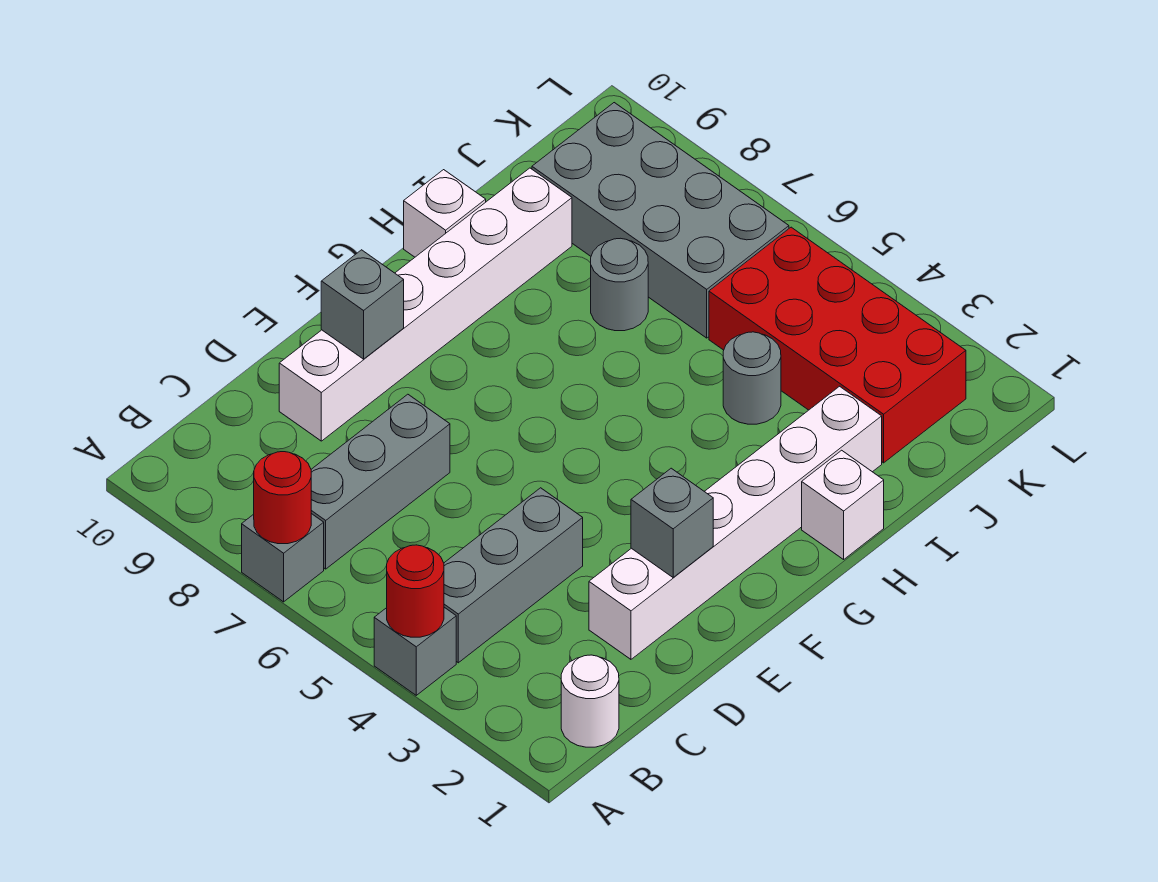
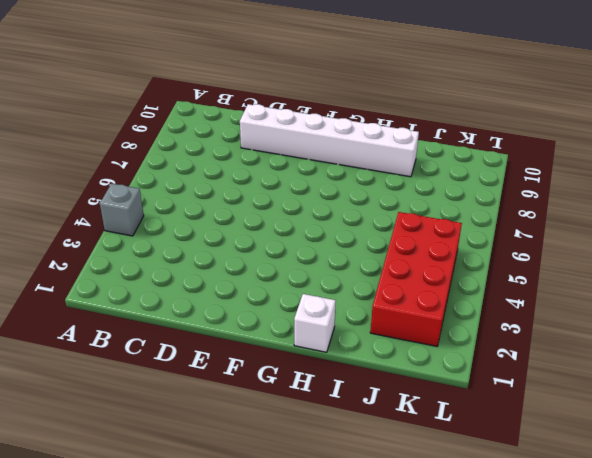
none -> grey 1x1 brick [242,514,324,602]
none -> white 1x1 round brick [561,655,619,747]
none -> grey 1x3 brick [444,488,583,663]

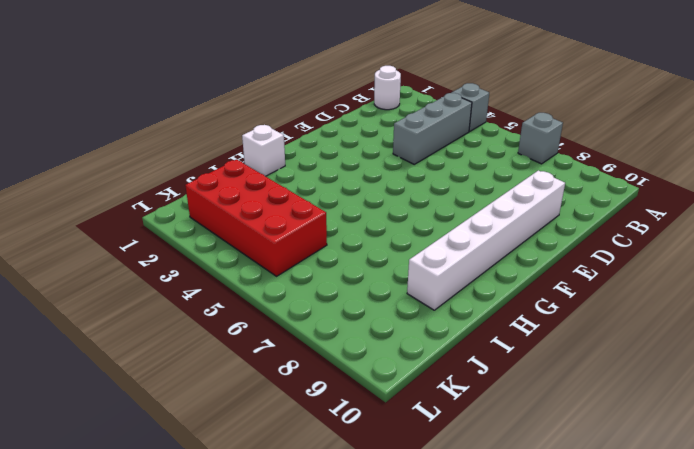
none -> grey 1x3 brick [311,394,450,569]
none -> white 1x6 brick [589,386,882,659]
none -> white 1x1 brick [404,170,486,257]

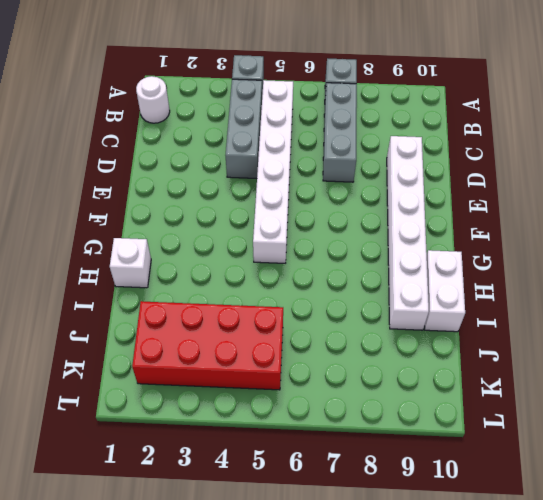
white 1x6 brick [253,80,293,263] -> white 1x6 brick moved to [589,386,882,659]
white 1x2 brick [424,250,465,332] -> white 1x1 brick [404,170,486,257]
none -> grey 1x1 round brick [723,332,781,424]
none -> grey 1x1 round brick [591,238,648,331]
none -> grey 2x4 brick [532,103,789,338]

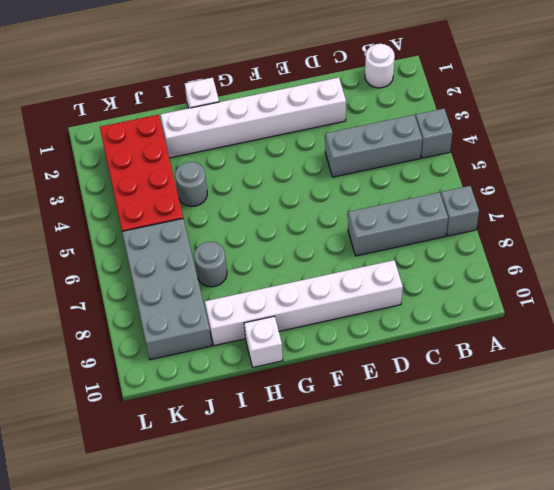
none -> red 1x1 round brick [387,545,444,637]
none -> red 1x1 round brick [254,452,311,544]
none -> grey 1x1 brick [631,468,713,578]

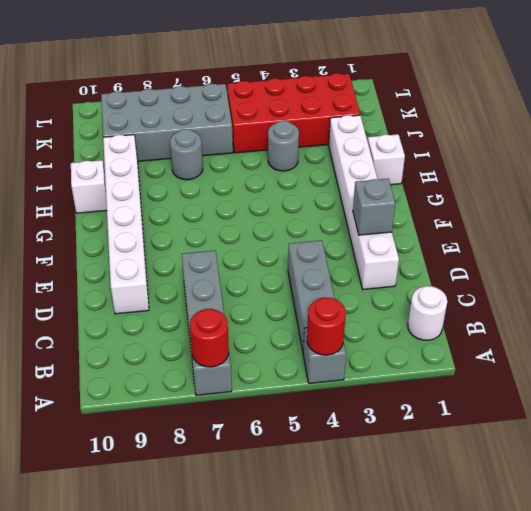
none -> grey 1x1 brick [321,250,404,359]

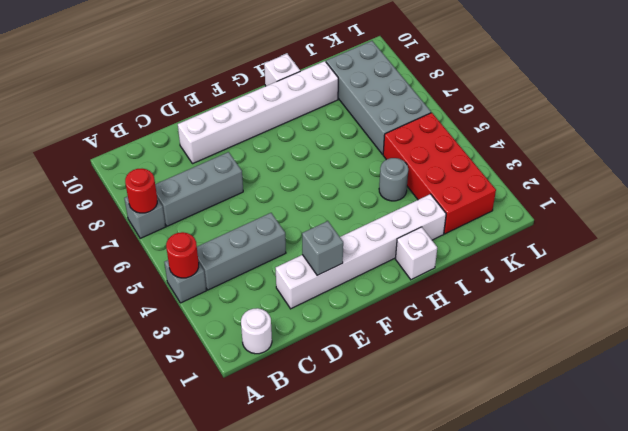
none -> grey 1x1 round brick [591,238,648,331]
none -> grey 1x1 brick [321,250,404,359]

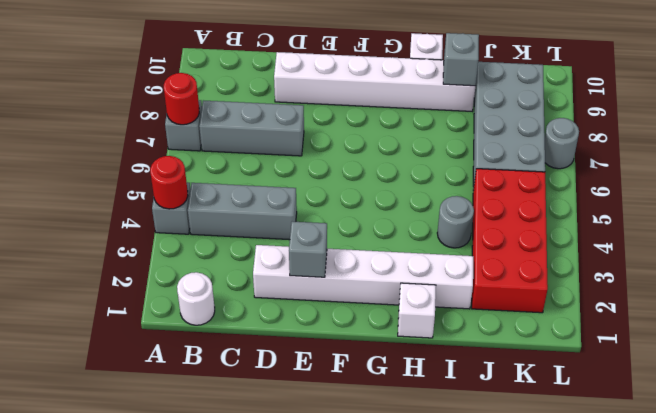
grey 1x1 brick [443,33,479,86] -> grey 1x1 brick moved to [321,250,404,359]
grey 1x1 round brick [545,118,579,169] -> grey 1x1 round brick moved to [591,238,648,331]

